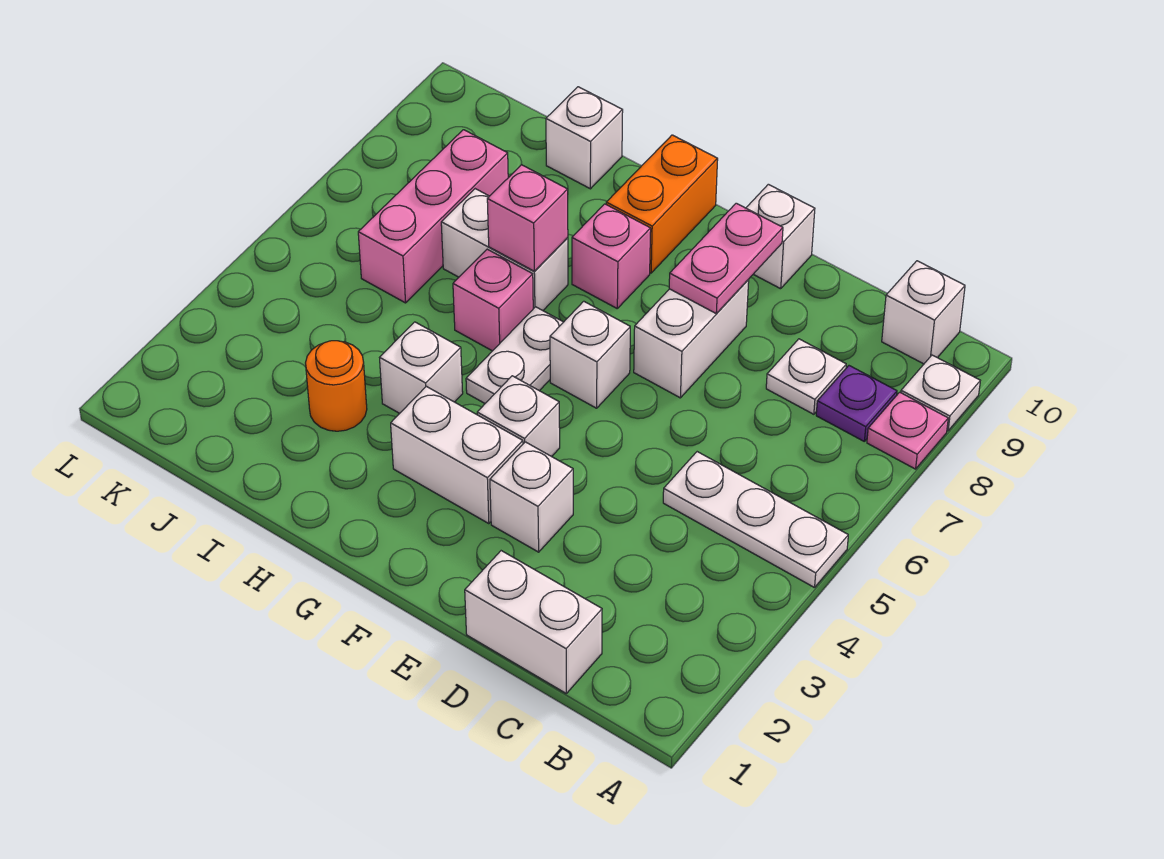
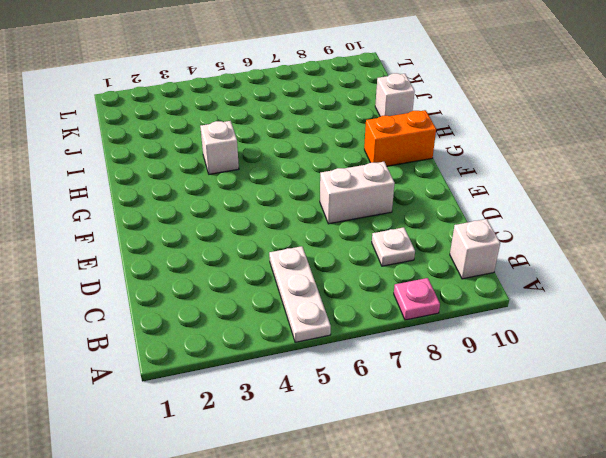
none -> white 1x1 plate [901,355,980,431]
none -> purple 1x1 plate [816,366,897,441]
none -> white 1x2 brick [465,551,602,693]

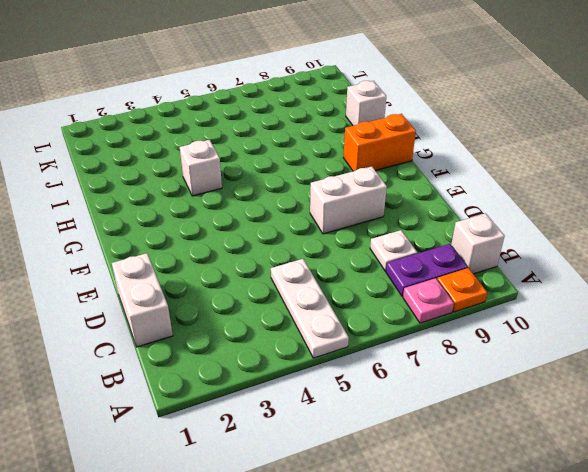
orange 1x1 plate [437,268,487,312] -> white 1x1 plate [901,355,980,431]
purple 1x2 plate [386,244,468,296] -> purple 1x1 plate [816,366,897,441]
none -> white 1x1 brick [490,442,573,552]
none -> white 1x1 brick [746,184,815,289]
none -> white 1x2 brick [391,386,523,524]

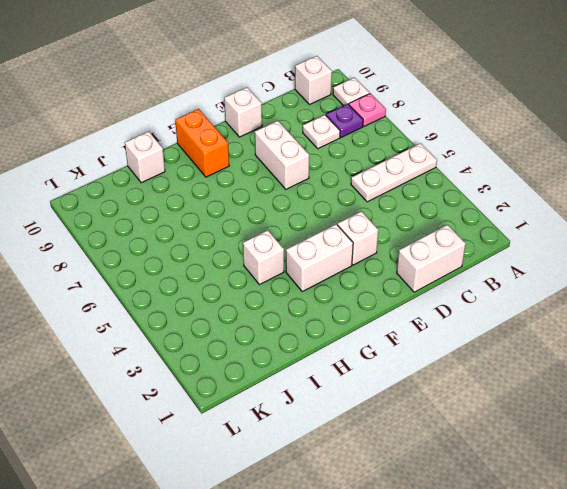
none -> white 1x1 brick [477,376,560,457]
none -> white 1x1 brick [550,301,630,408]
none -> white 1x2 plate [466,307,563,403]

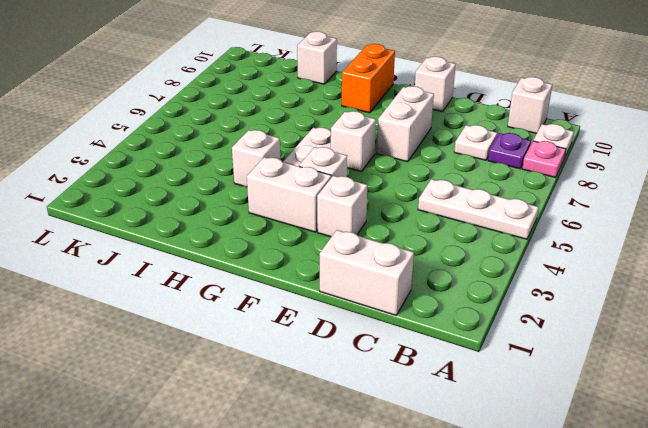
none -> pink 1x1 brick [572,204,651,308]
none -> pink 1x1 brick [453,249,533,351]
none -> white 1x2 brick [441,189,568,310]

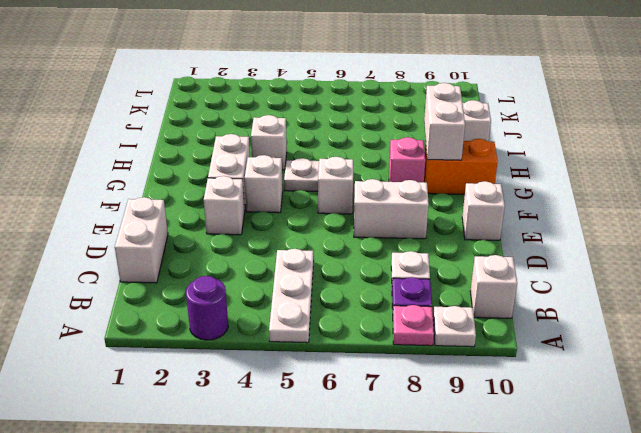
purple 1x1 round brick [186,276,228,340] -> none
white 1x2 brick [424,83,465,160] -> white 1x2 brick moved to [441,189,568,310]
none -> pink 1x1 brick [453,249,533,351]
none -> orange 1x1 round brick [306,341,367,431]
none -> pink 1x3 brick [358,130,508,303]

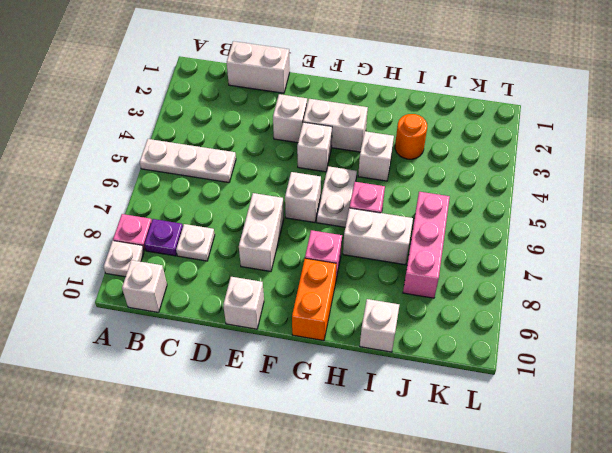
none -> pink 1x2 plate [669,203,783,313]
none -> pink 1x1 brick [487,165,568,271]

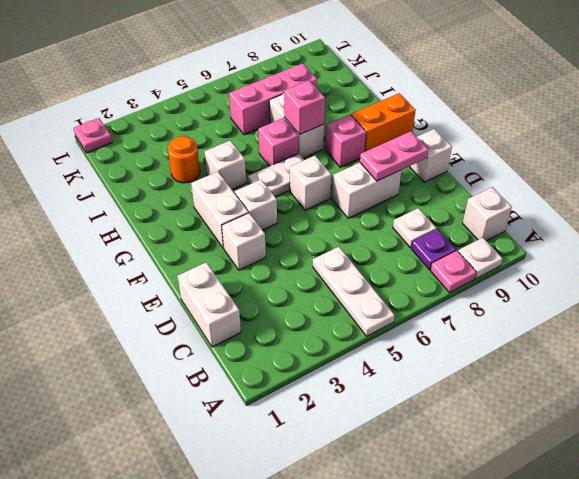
pink 1x1 plate [74,118,112,153] -> none
none -> white 1x1 brick [546,87,623,189]

